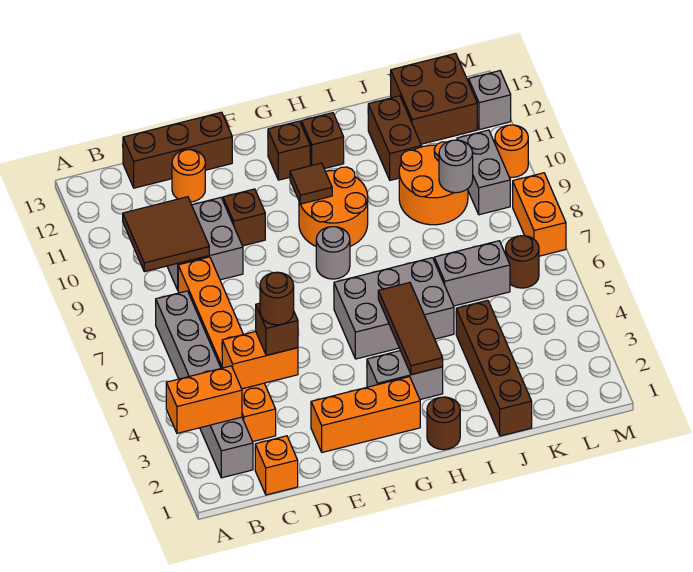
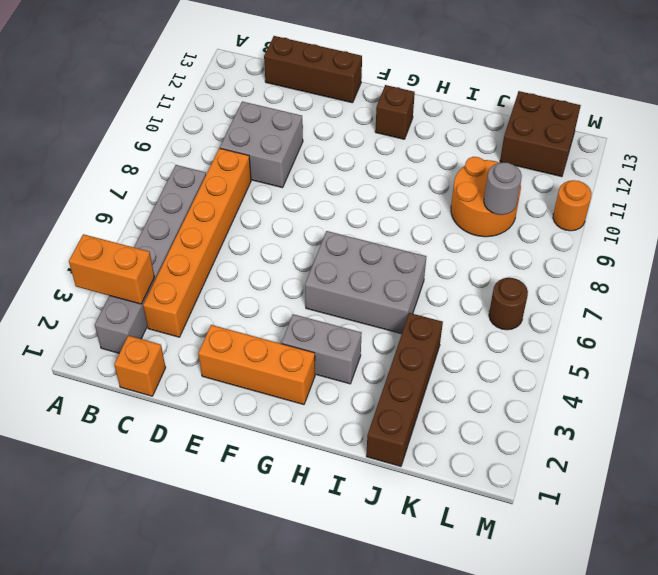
none -> orange 1x1 round brick [172,150,205,202]
none -> brown 1x1 brick [223,189,265,246]
none -> grey 1x1 round brick [316,227,350,279]
none -> orange 2x2 round brick [299,167,368,246]

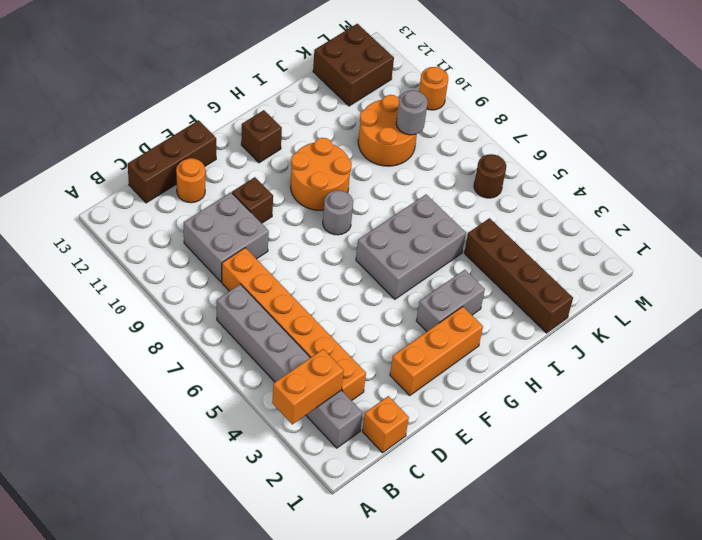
none -> brown 1x1 round brick [427,397,460,450]
none -> brown 1x1 brick [301,113,344,169]
none -> grey 1x2 brick [434,241,510,306]
none -> brown 1x2 brick [368,96,422,180]

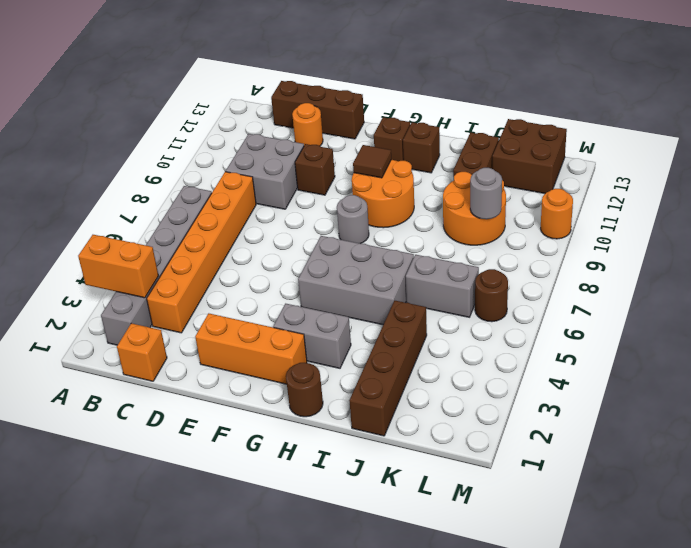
none -> grey 1x2 brick [457,130,510,215]
none -> orange 1x2 brick [513,173,566,256]
none -> grey 1x1 brick [469,71,511,130]
none -> brown 2x2 tile [123,197,209,272]

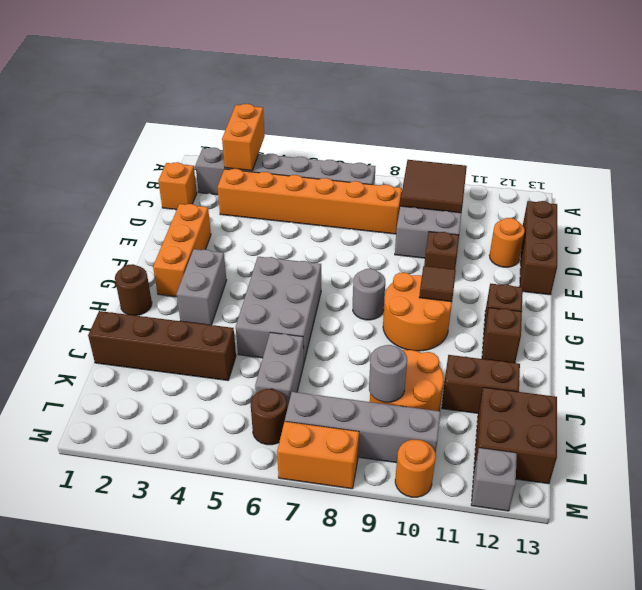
grey 1x4 brick [285,392,440,463] -> grey 1x2 brick [457,130,510,215]
none -> orange 1x2 brick [222,331,298,389]
none -> brown 1x3 tile [378,283,443,375]
none -> brown 1x1 brick [256,303,298,356]
none -> brown 1x1 round brick [260,272,294,325]

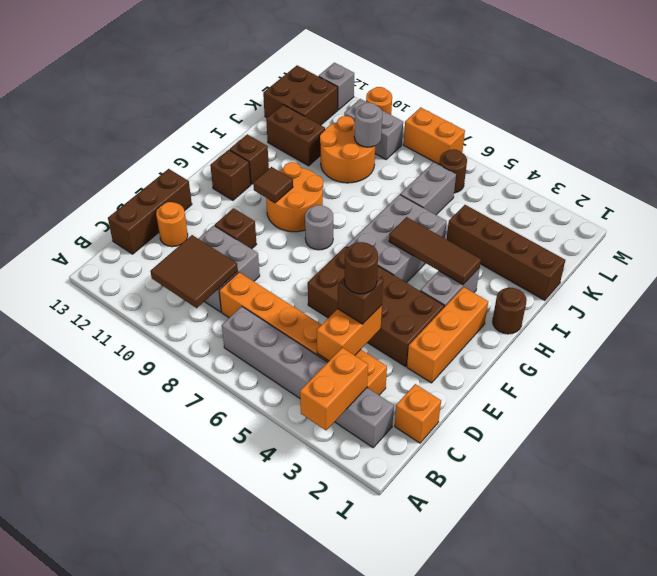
brown 2x4 brick [308,247,444,366] -> none

